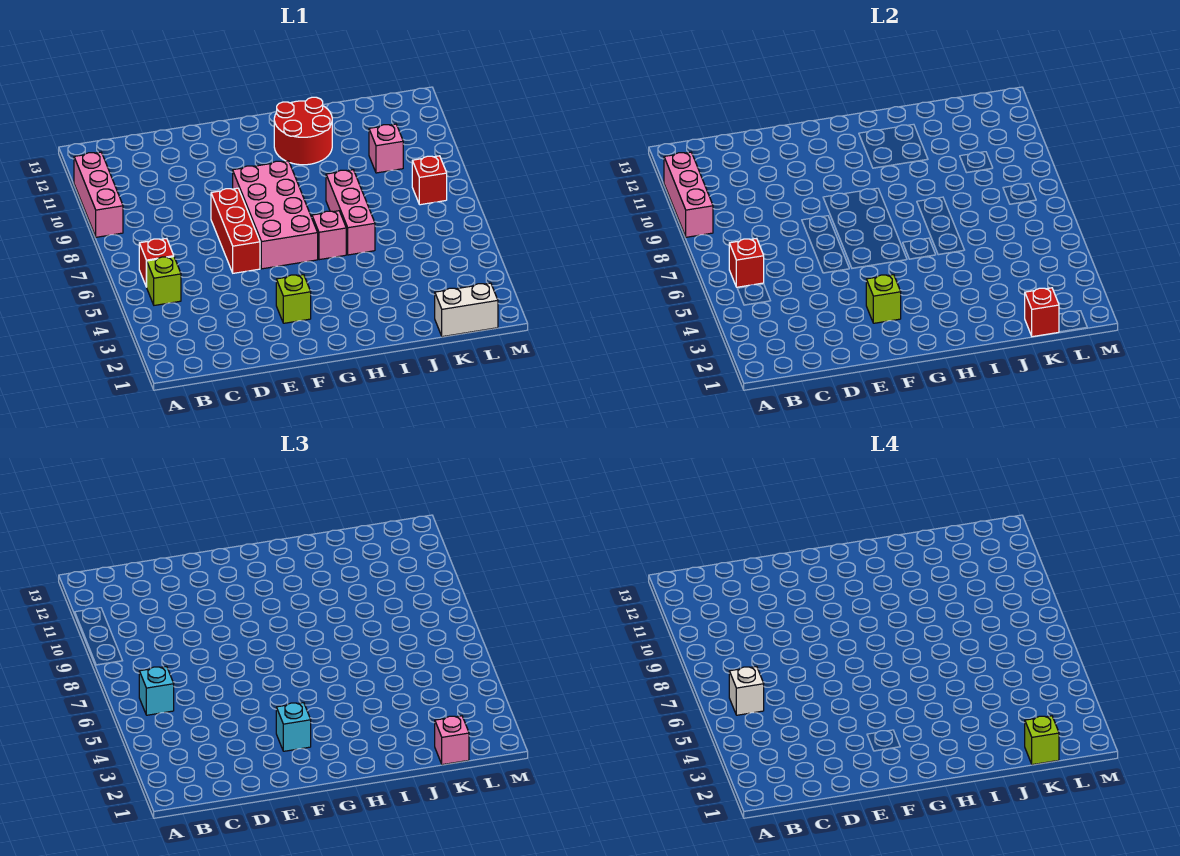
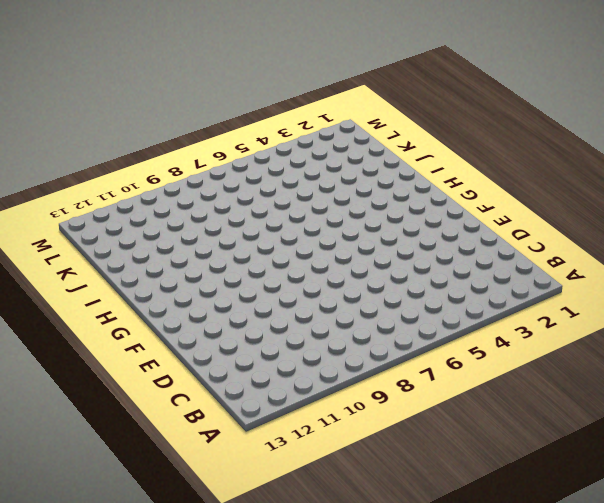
none -> pink 1x3 brick [74,152,123,237]
none -> lime 1x1 brick [147,257,181,305]
none -> red 1x1 brick [139,238,174,287]

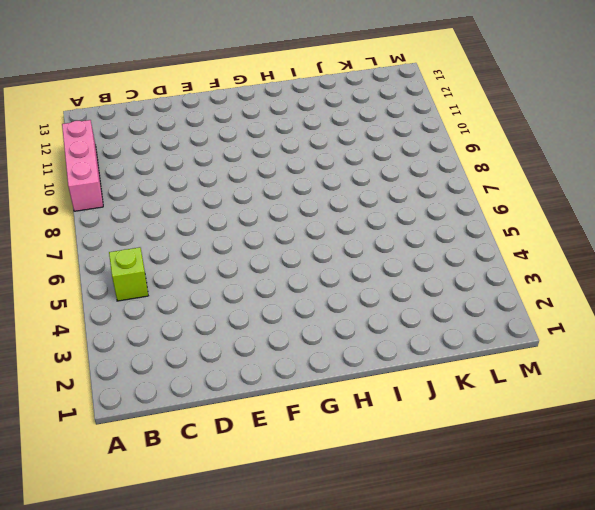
none -> red 1x1 brick [139,238,174,287]
none -> red 1x3 brick [211,188,260,273]
none -> lime 1x1 brick [276,275,311,323]

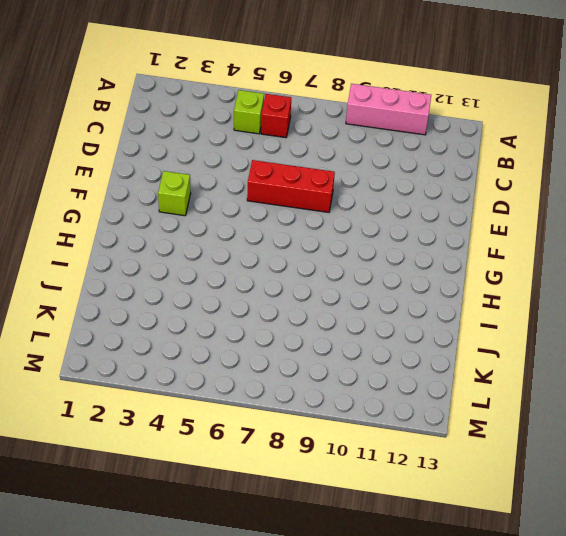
none -> pink 2x4 brick [233,161,318,269]
none -> pink 1x1 brick [312,211,346,260]
none -> red 2x2 round brick [274,97,332,165]

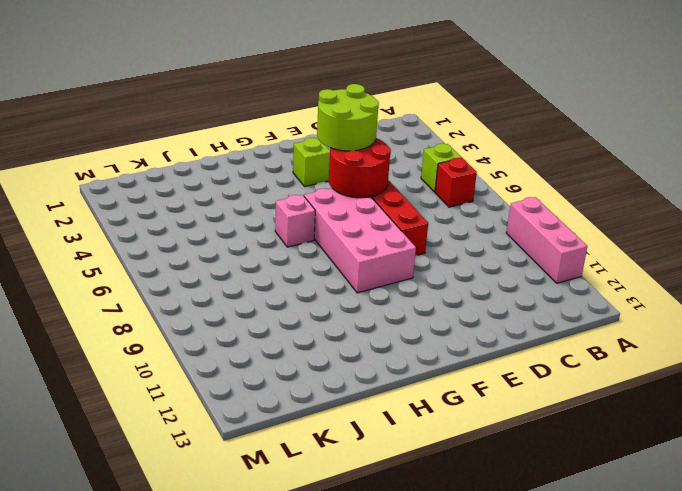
lime 2x2 round brick [317,84,379,151] -> none
red 2x2 round brick [329,138,391,198] -> red 2x2 round brick moved to [274,97,332,165]
none -> pink 1x3 brick [326,170,375,255]
none -> white 1x2 brick [435,283,498,337]
none -> pink 1x1 brick [369,124,403,173]

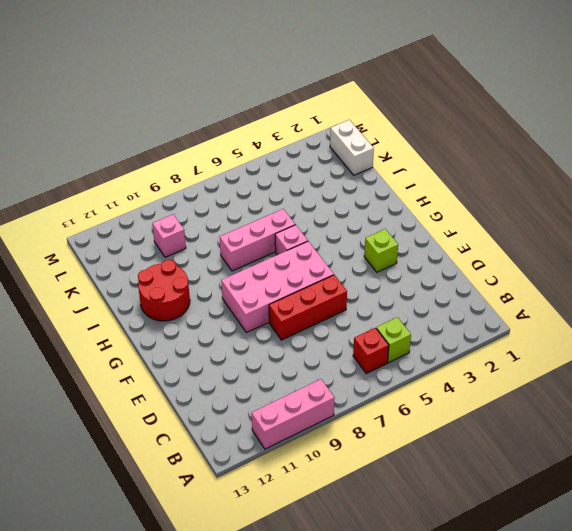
none -> red 1x1 brick [412,156,447,205]
none -> pink 1x3 brick [664,152,713,237]
none -> red 1x1 brick [729,238,764,287]

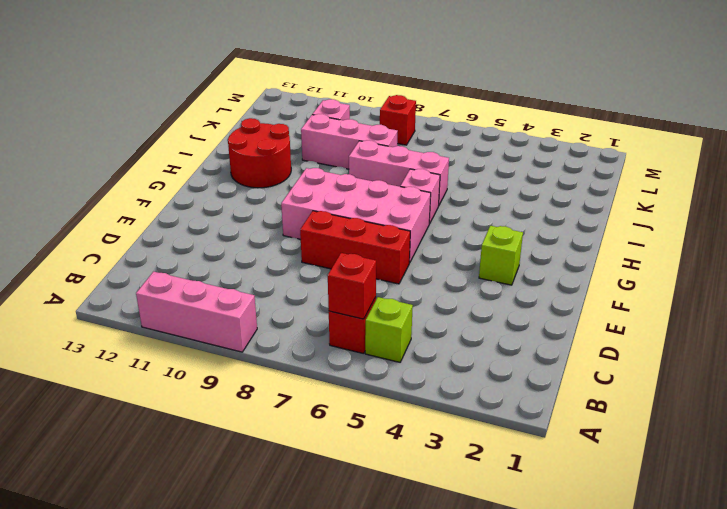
pink 1x3 brick [301,114,398,169] -> pink 1x3 brick moved to [664,152,713,237]
none -> white 1x2 brick [435,283,498,337]
none -> lime 1x1 brick [866,275,901,323]
none -> red 1x1 brick [1025,288,1059,337]

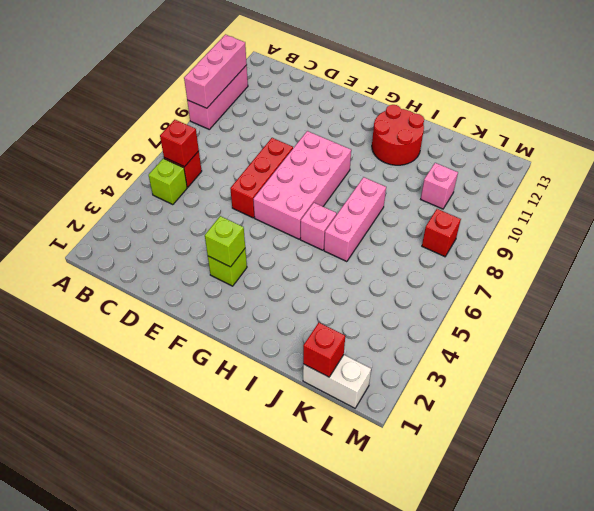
none -> cyan 1x1 brick [139,666,174,715]
none -> cyan 1x1 brick [276,703,311,751]
none -> pink 1x1 brick [435,716,469,765]

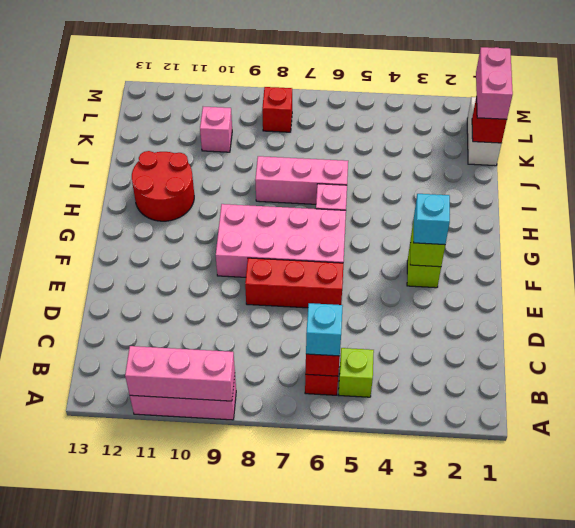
pink 1x2 brick [476,47,513,119] -> pink 1x1 brick [435,716,469,765]
none -> white 1x1 brick [729,666,764,715]
none -> lime 1x1 brick [1025,716,1059,765]

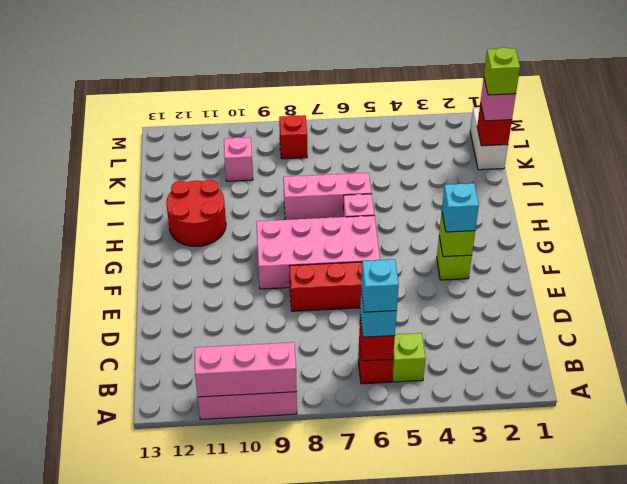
cyan 1x1 brick [361,259,399,312] -> white 1x1 brick [729,666,764,715]

